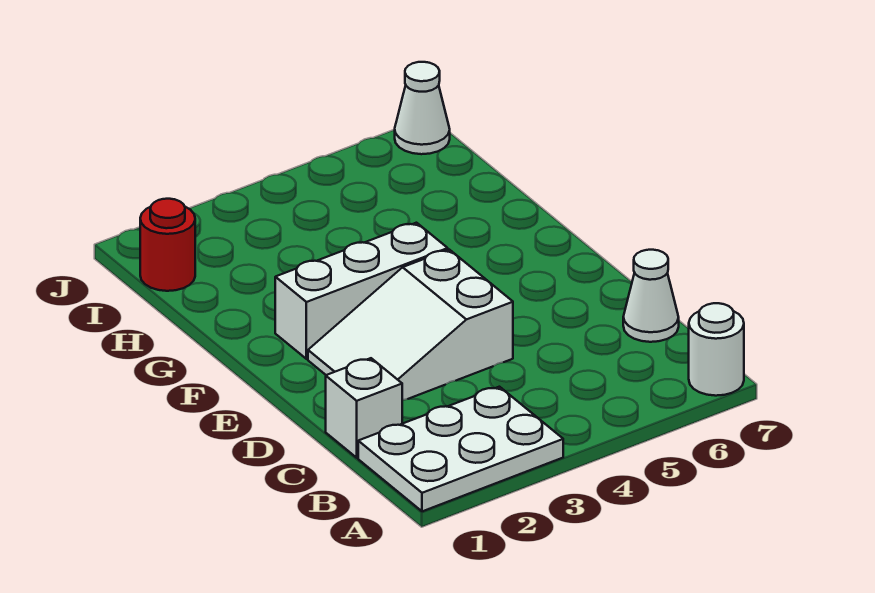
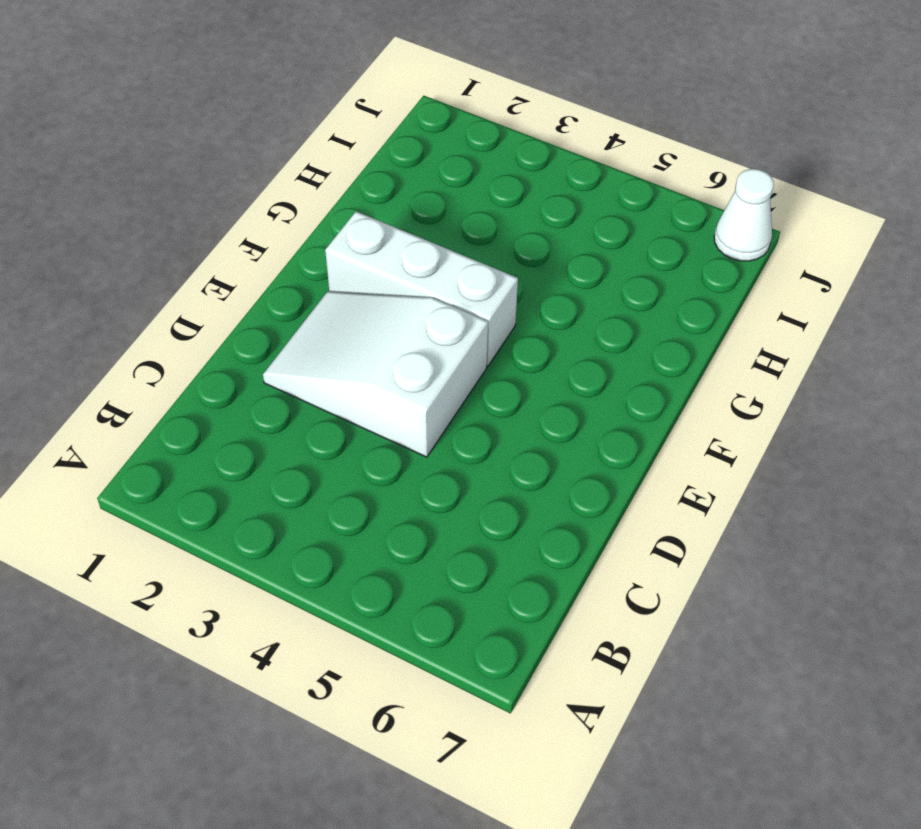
none -> white 2x3 plate [358,387,563,511]
none -> white 1x1 round brick [689,303,744,396]

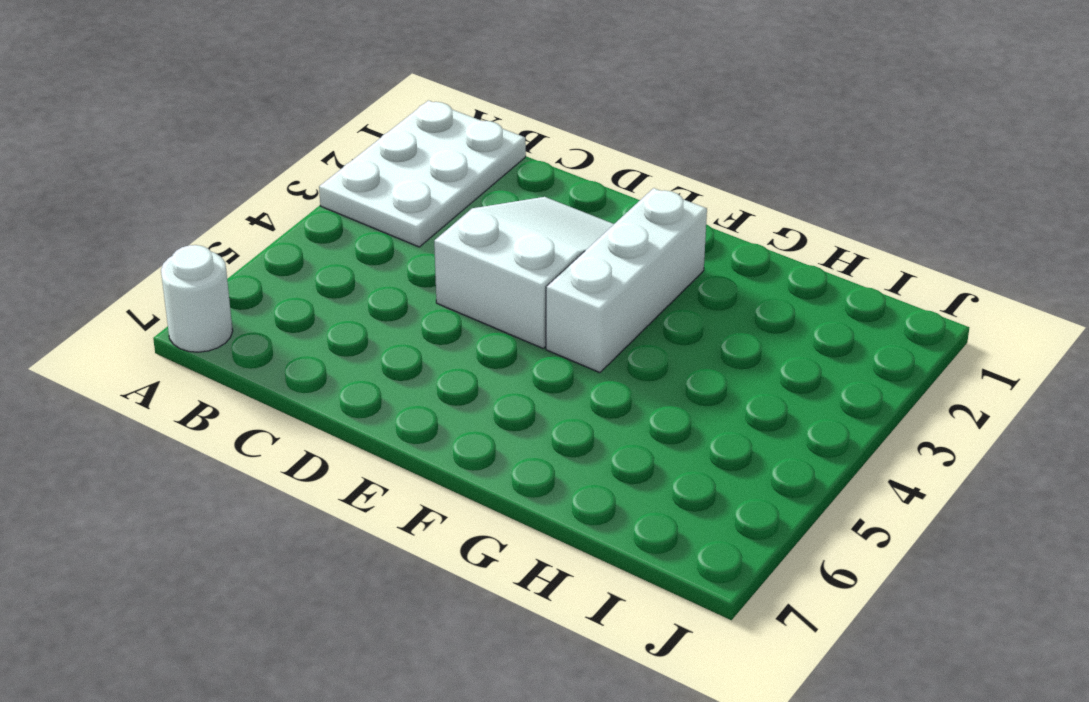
none -> white 1x1 brick [326,358,402,458]
none -> white 1x1 cone [623,250,679,342]

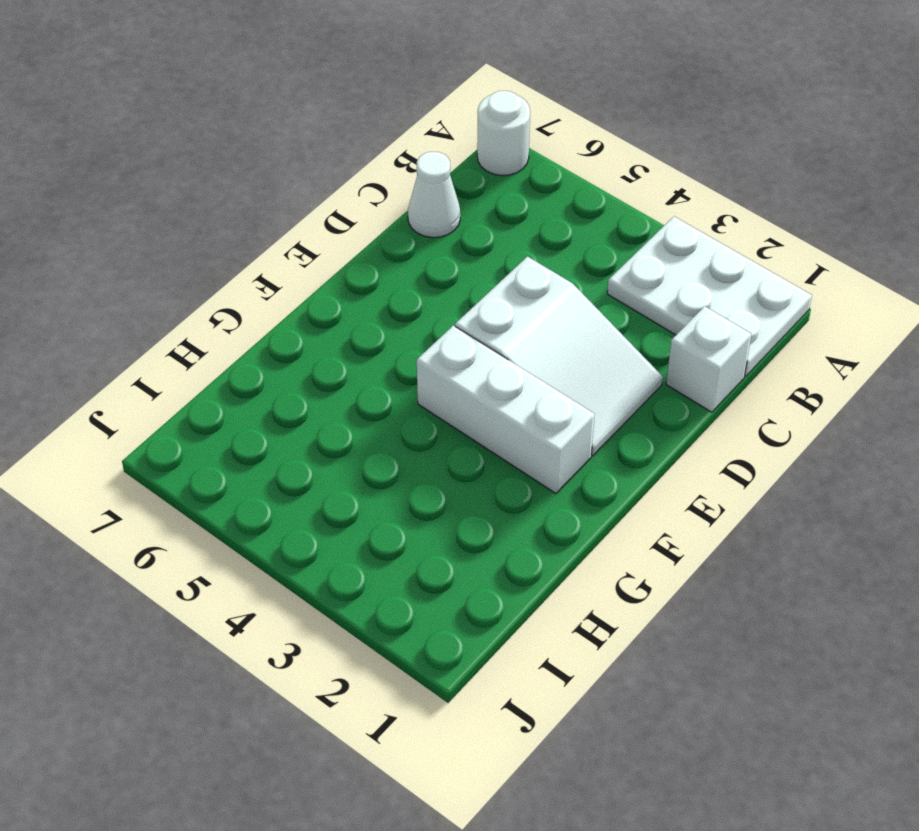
none -> red 1x1 round brick [140,199,195,291]
none -> white 1x1 cone [395,62,450,154]

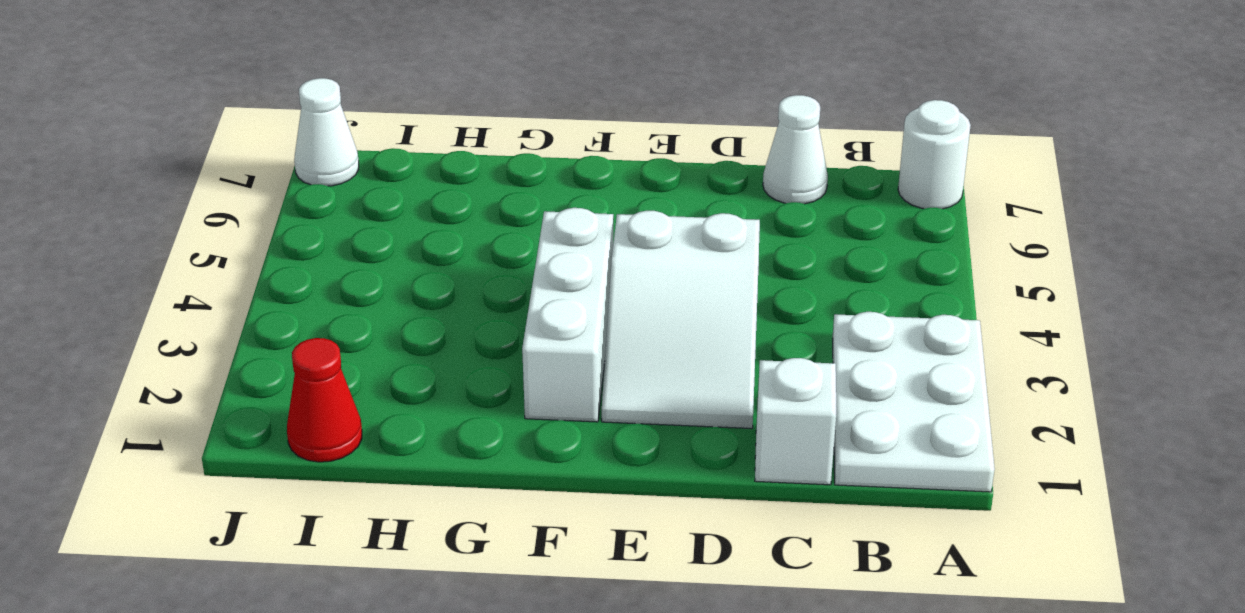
red 1x1 cone [287,338,362,462] -> red 1x1 round brick [140,199,195,291]

